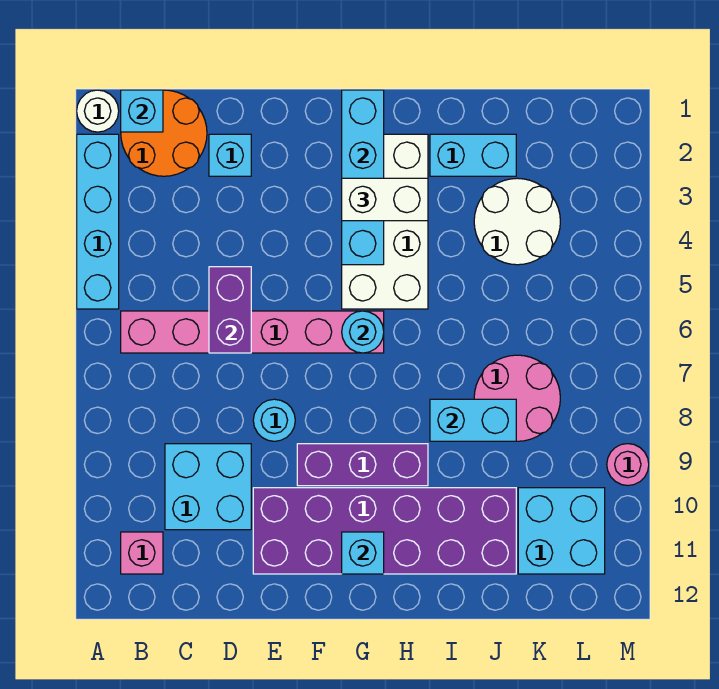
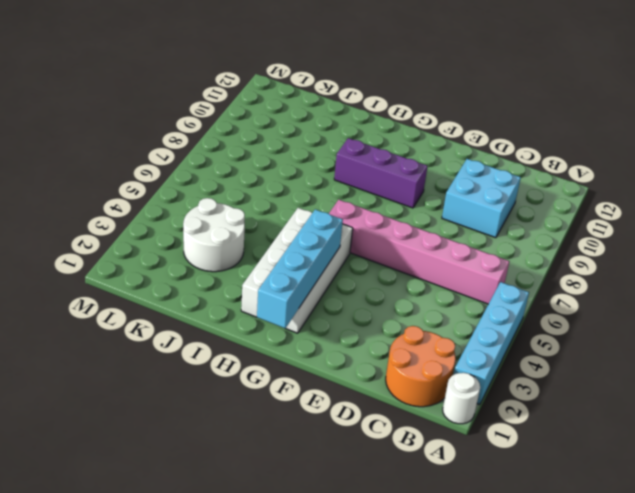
none -> pink 1x1 brick [121,532,163,574]
none -> cyan 1x1 brick [209,134,251,176]
none -> cyan 1x1 round brick [253,399,295,441]

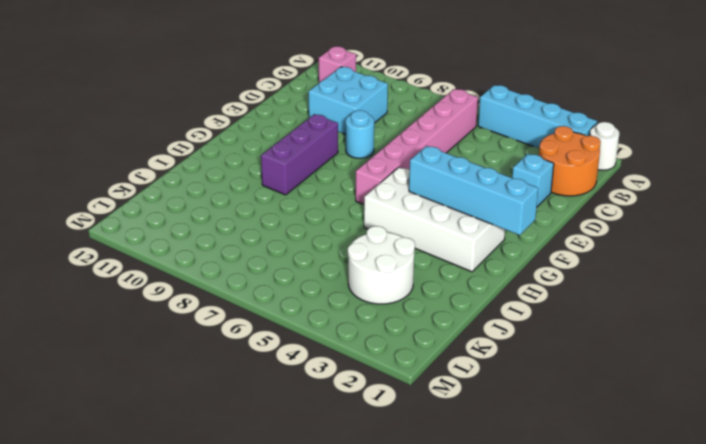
none -> purple 2x6 brick [253,488,516,574]
none -> cyan 1x2 brick [430,134,516,176]
none -> pink 2x2 round brick [474,355,560,441]

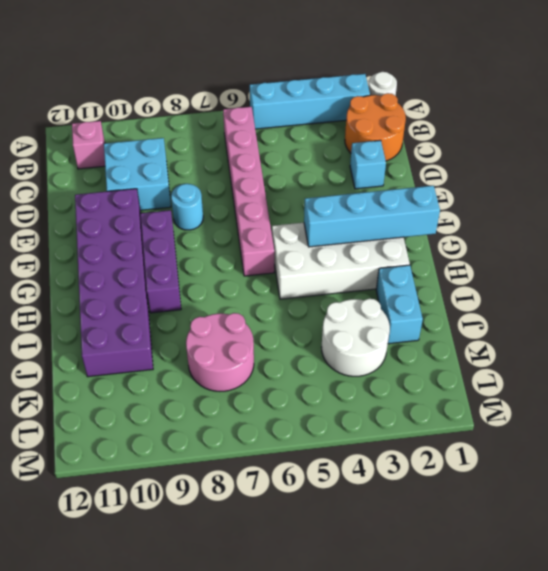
none -> cyan 2x2 brick [518,488,605,574]
none -> pink 1x1 round brick [607,444,649,486]
none -> cyan 1x1 brick [121,90,163,132]

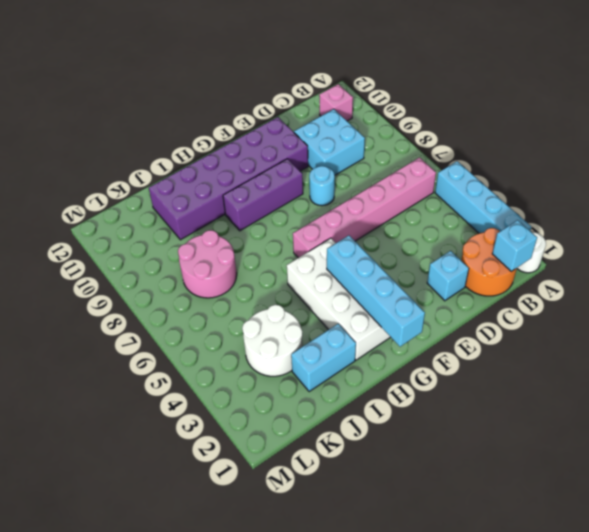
none -> cyan 2x2 brick [518,488,605,574]
none -> pink 1x1 round brick [607,444,649,486]
none -> purple 1x2 brick [209,267,251,353]

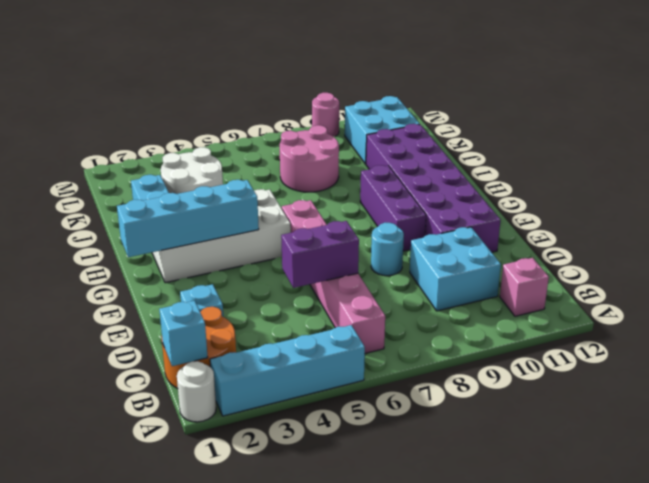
none -> cyan 1x1 round brick [342,311,384,353]
none -> cyan 1x1 brick [342,532,384,574]
none -> cyan 1x2 brick [430,399,516,441]

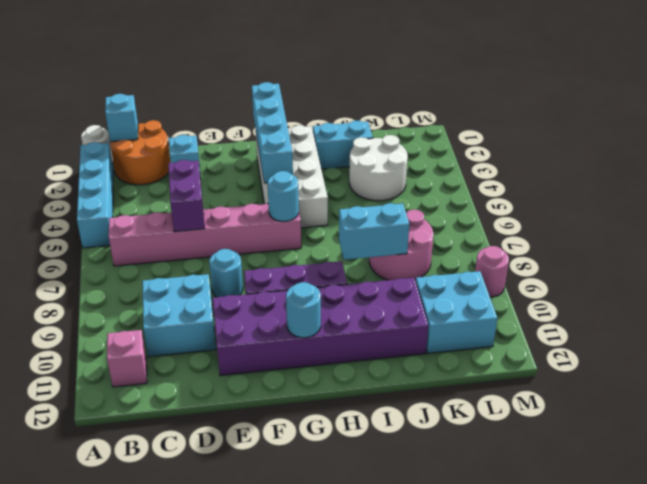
cyan 1x1 round brick [286,282,321,338] -> cyan 1x1 brick [342,532,384,574]
none -> white 1x2 brick [342,178,428,221]

